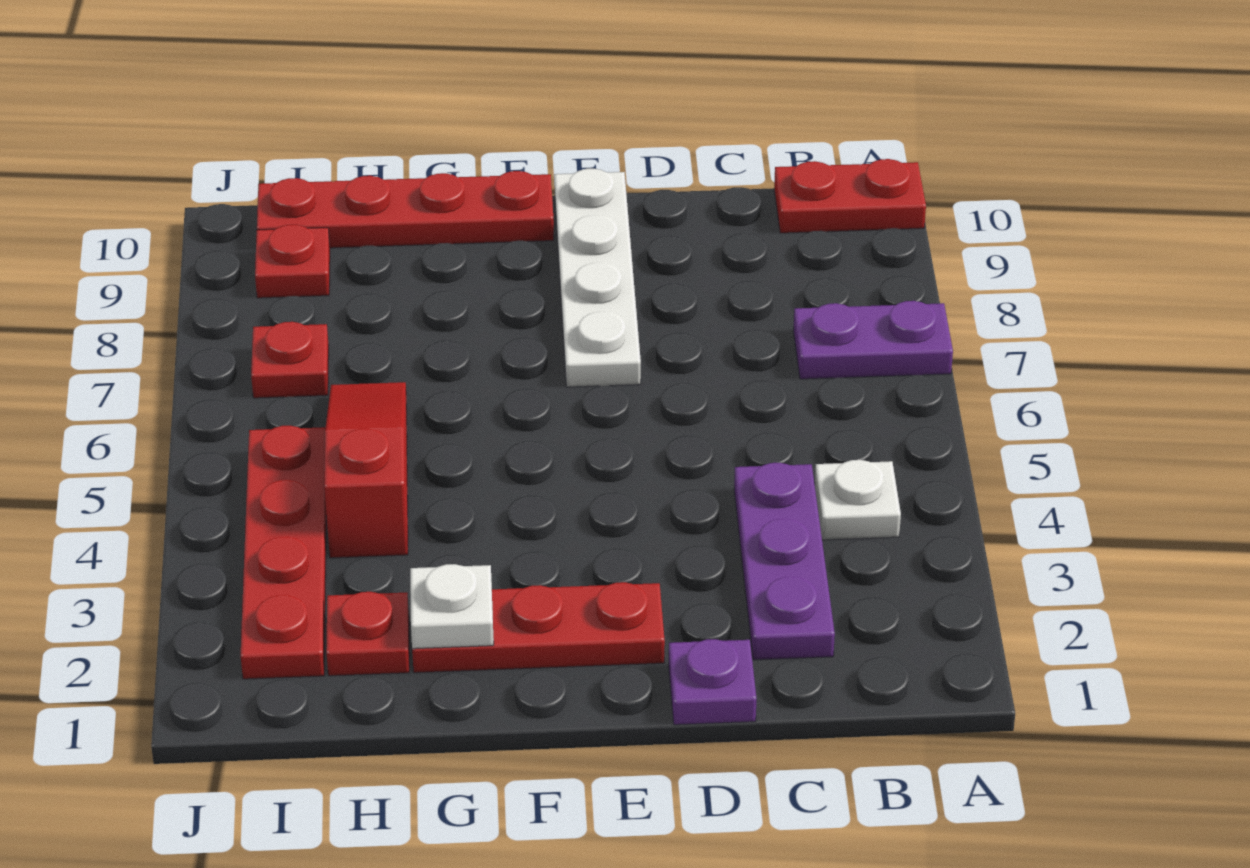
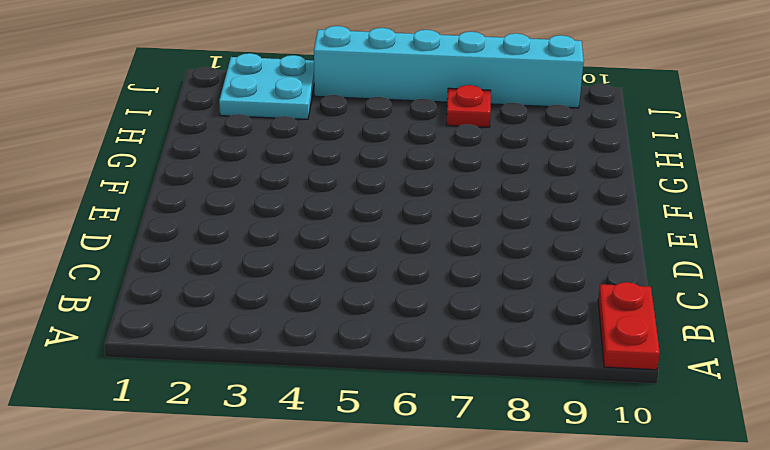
cyan 2x2 plate [219,53,314,119] -> red 1x4 plate [241,426,326,679]
cyan 1x6 brick [314,26,584,108] -> none
none -> purple 1x2 plate [793,301,953,379]
none -> white 1x1 plate [815,460,901,540]
none -> purple 1x3 plate [734,463,835,660]

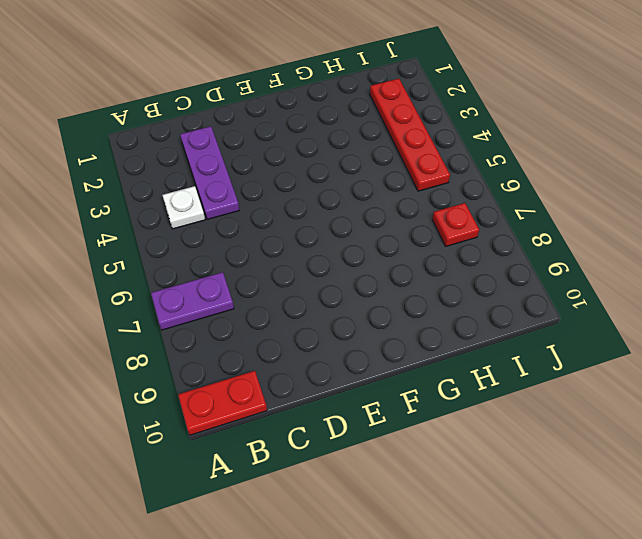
none -> purple 1x1 plate [669,639,756,725]
none -> red 1x3 plate [412,582,665,673]
none -> white 1x4 plate [554,169,641,387]

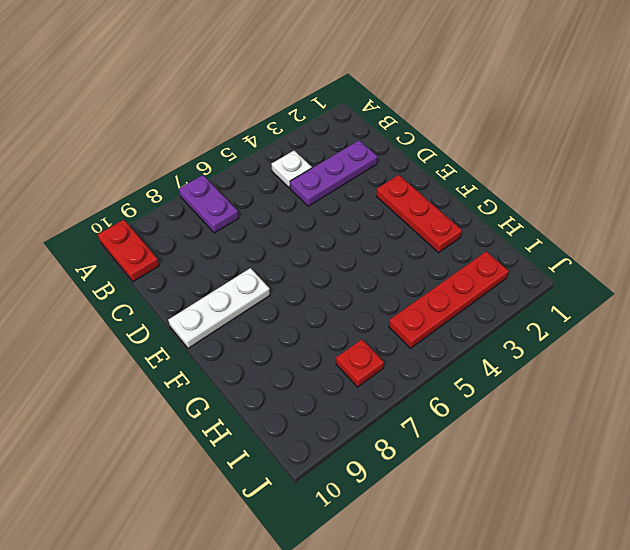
white 1x3 plate [168,268,270,348] -> white 1x4 plate [554,169,641,387]
none -> purple 1x1 plate [669,639,756,725]
none -> red 1x4 plate [257,171,554,248]
none -> red 1x1 plate [326,592,409,676]

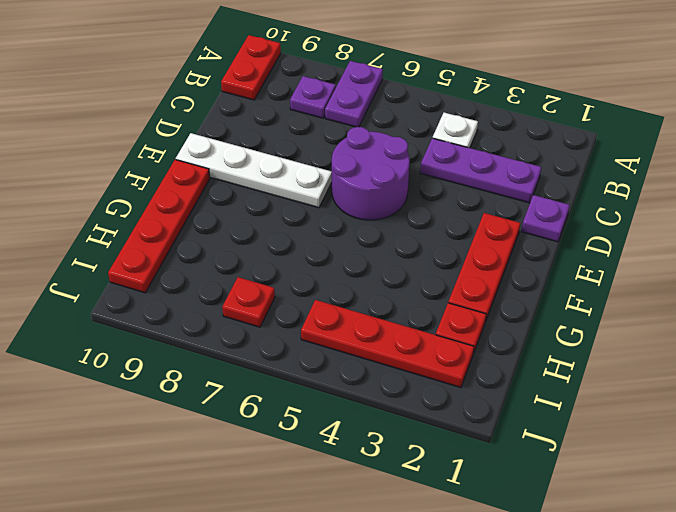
purple 1x1 plate [290,76,336,118] -> none
purple 2x2 round brick [332,127,410,220] -> none
none -> red 1x3 slope [324,382,408,558]
none -> red 1x1 plate [255,225,330,298]
none -> white 1x1 plate [410,564,494,649]

